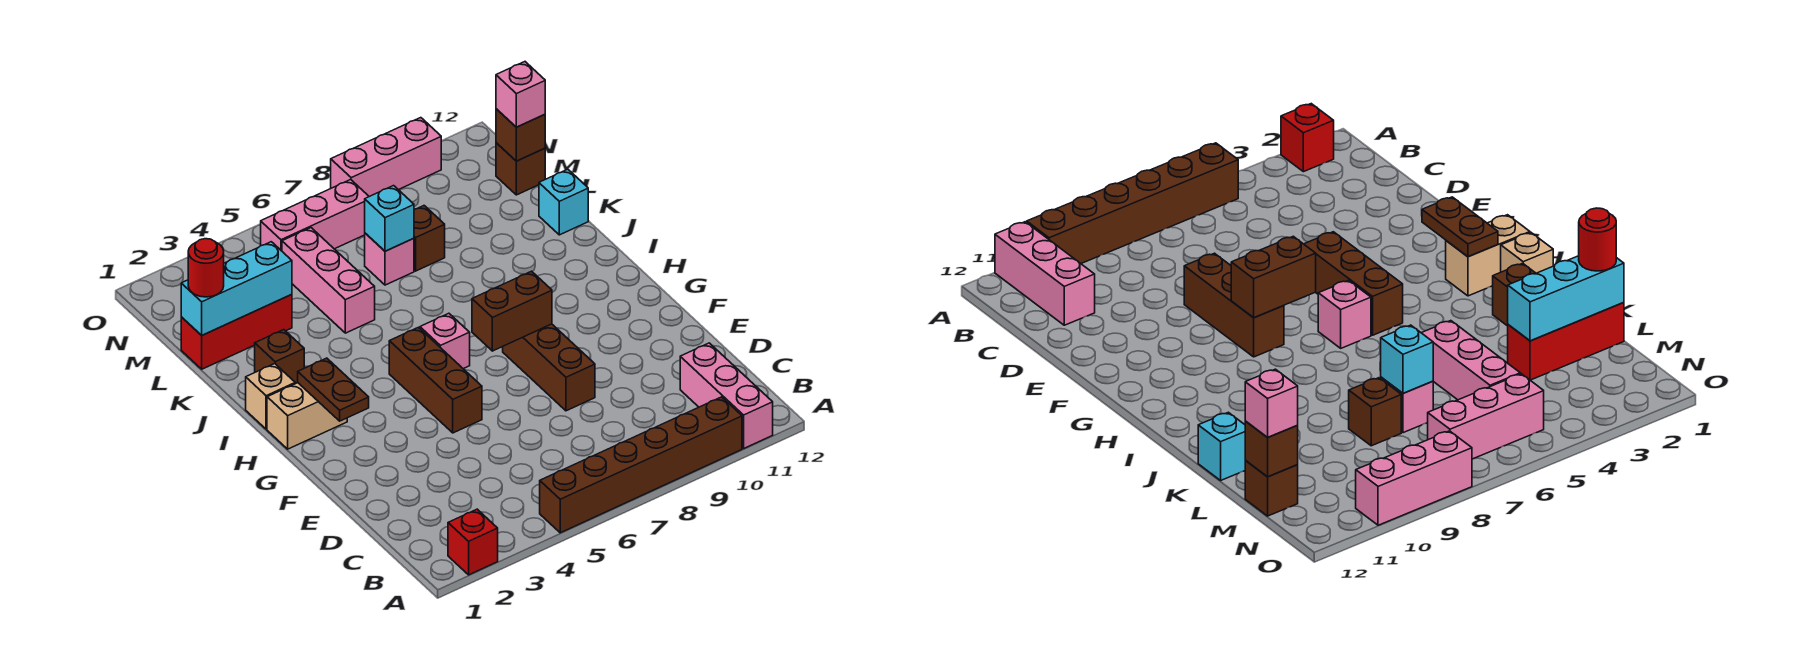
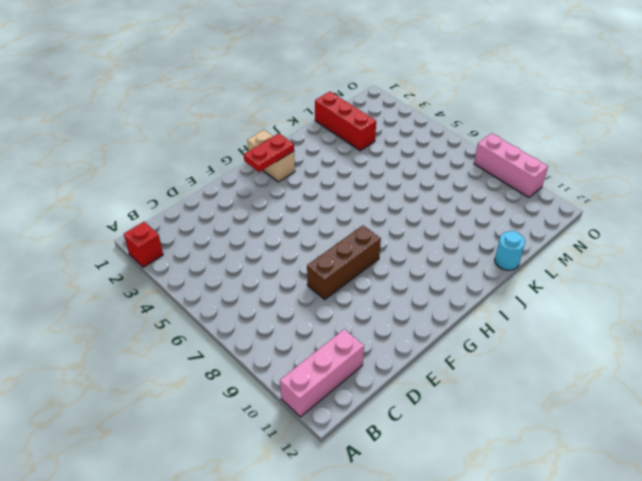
red 1x2 plate [244,133,294,172] -> brown 1x2 plate [298,358,369,421]
cyan 1x1 round brick [495,231,525,270] -> cyan 1x1 brick [539,169,588,235]
none -> brown 1x6 brick [540,397,742,533]
none -> brown 1x3 brick [389,327,482,433]
none -> pink 1x1 brick [420,313,470,369]

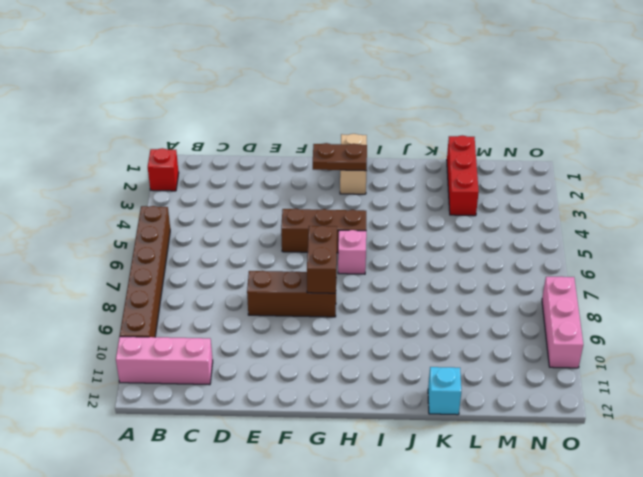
none -> tan 1x1 brick [246,364,295,429]
none -> brown 1x1 brick [255,330,304,384]
none -> pink 1x3 brick [282,228,375,333]

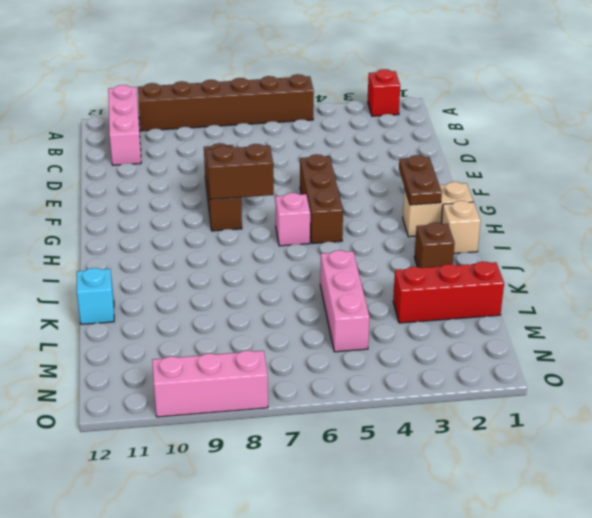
none -> pink 1x1 brick [365,233,414,285]
none -> brown 1x1 brick [414,206,445,271]
none -> brown 1x1 brick [496,143,545,195]

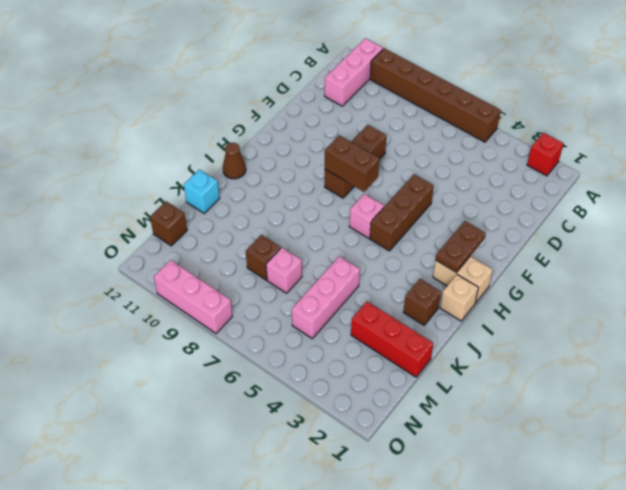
brown 1x1 cone [223,143,246,179] -> none
none -> pink 1x3 brick [261,180,369,251]
none -> cyan 1x3 brick [181,242,292,335]
none -> cyan 1x1 brick [365,186,414,251]

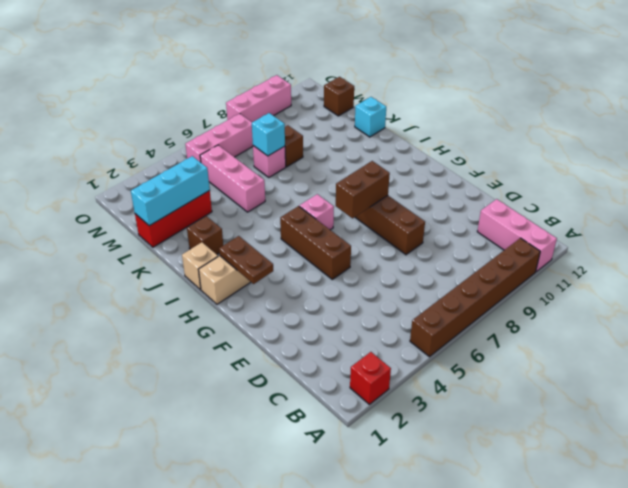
none -> brown 1x1 brick [496,109,545,161]
none -> red 1x1 round brick [188,239,224,297]
none -> pink 1x1 brick [496,62,545,127]

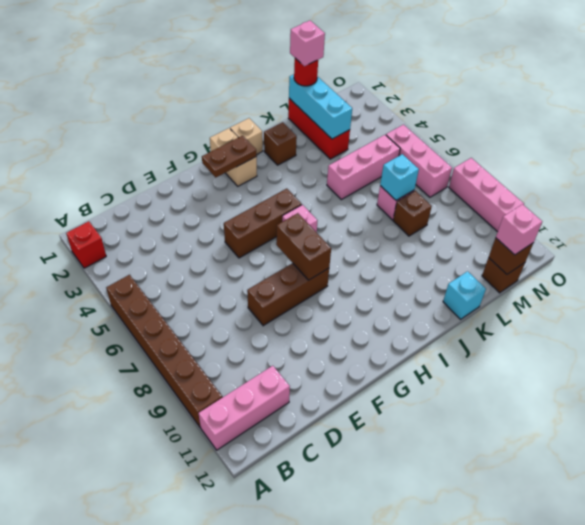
pink 1x1 brick [290,21,325,66] -> none

